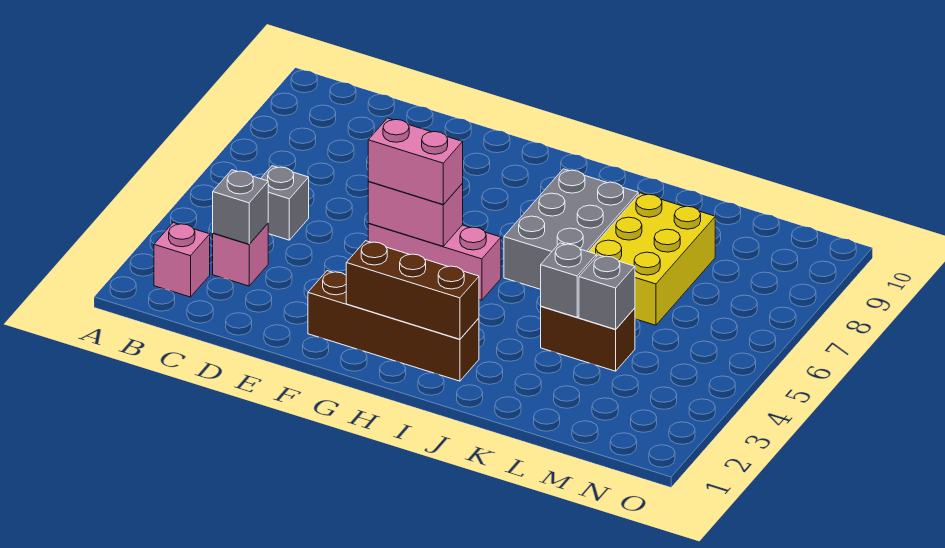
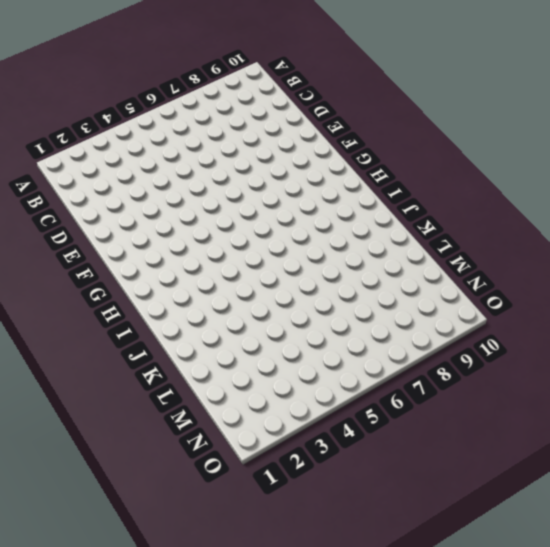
none -> pink 1x1 brick [154,223,210,297]
none -> pink 1x1 brick [213,224,268,286]
none -> grey 1x1 brick [261,166,309,240]

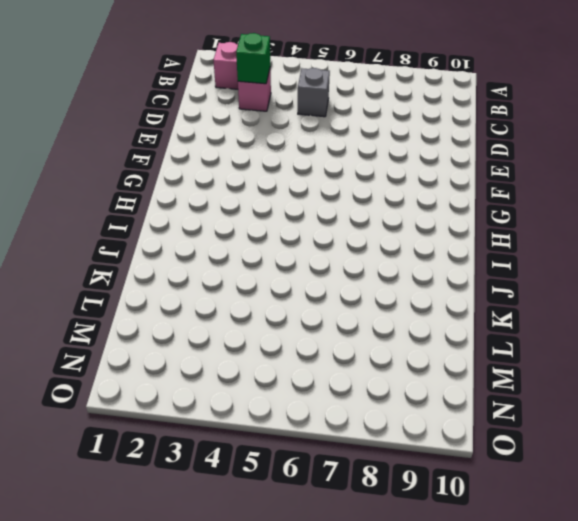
green 1x1 brick [236,33,270,84] -> grey 1x1 brick [213,170,268,244]
none -> brown 1x4 brick [308,271,479,381]
none -> pink 1x3 brick [368,223,501,300]
none -> grey 2x3 brick [504,169,638,289]

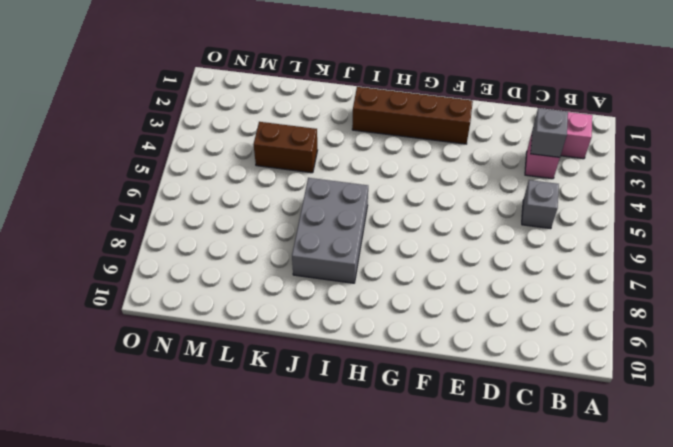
none -> pink 1x3 brick [368,223,501,300]
none -> yellow 2x3 brick [589,193,715,325]
none -> pink 1x2 brick [368,181,463,246]

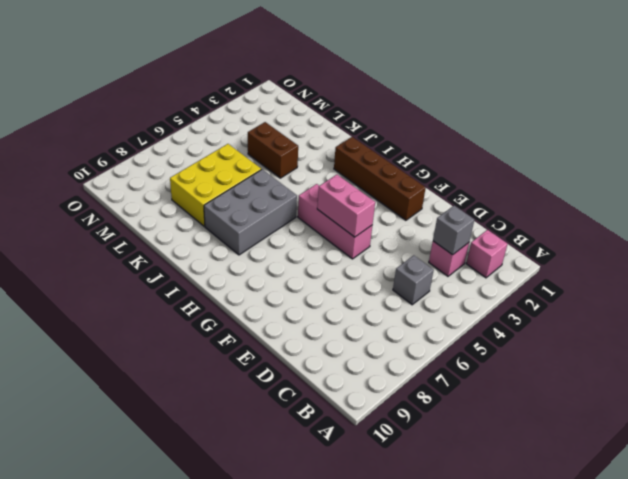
none -> brown 1x3 brick [346,241,479,339]
none -> grey 1x1 brick [541,243,596,317]
none -> grey 1x1 brick [579,255,635,329]

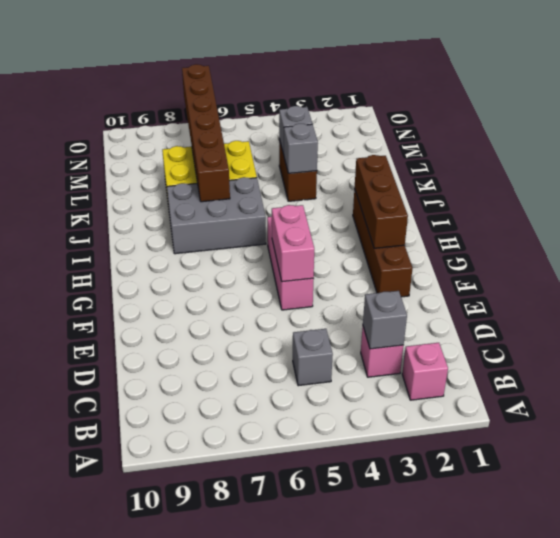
brown 1x6 brick [182,64,230,202] -> none
none -> pink 1x2 brick [368,118,463,205]

